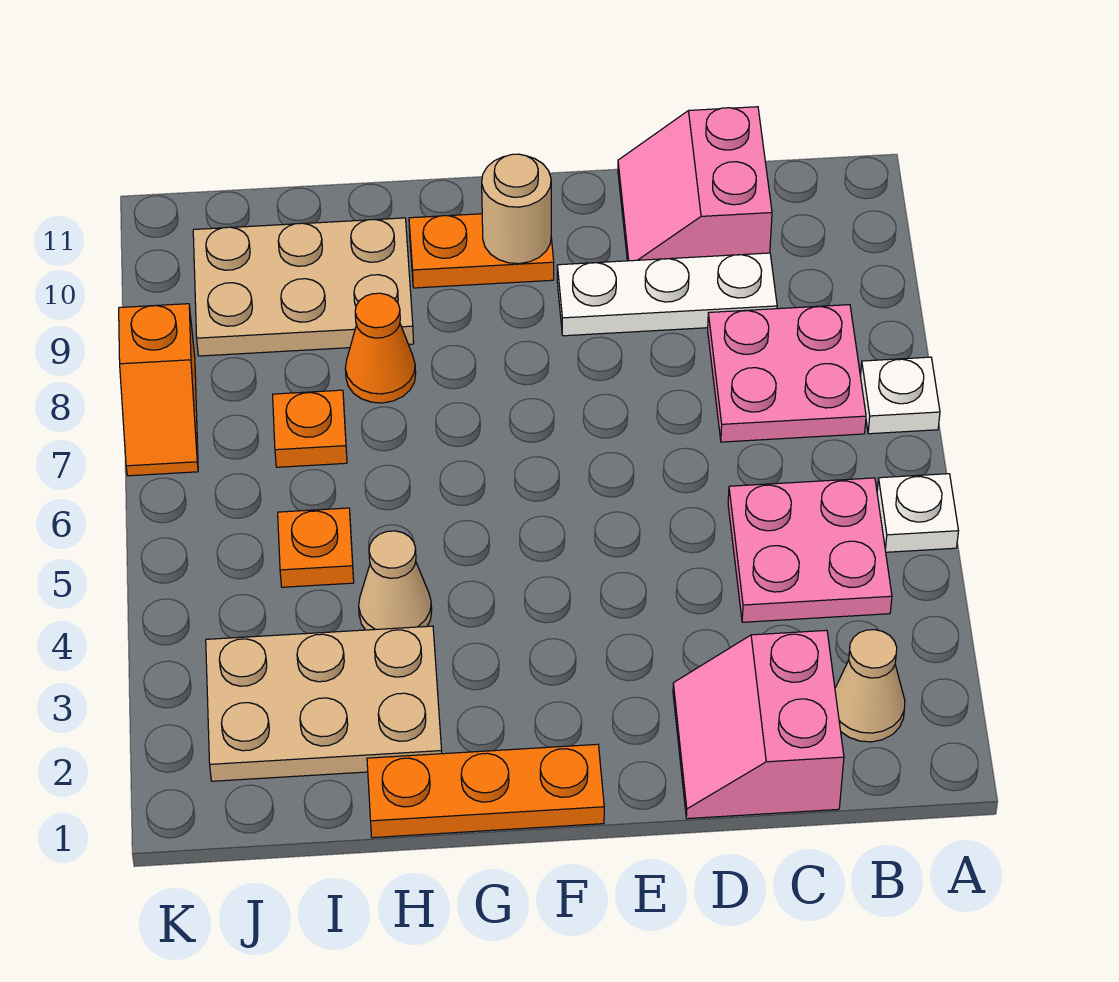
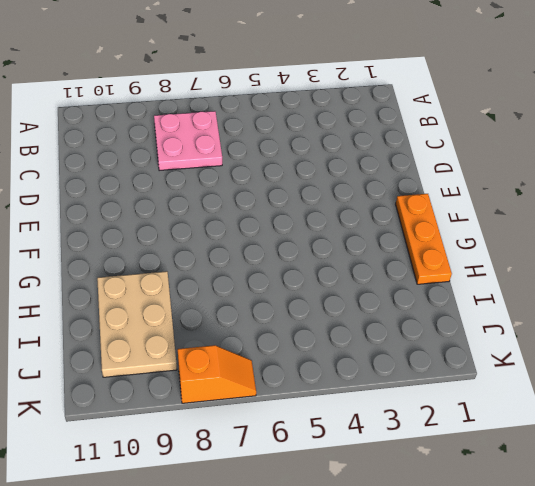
none -> white 1x1 plate [877,474,958,552]
none -> white 1x1 plate [861,357,940,434]
none -> tan 1x1 cone [835,630,905,742]

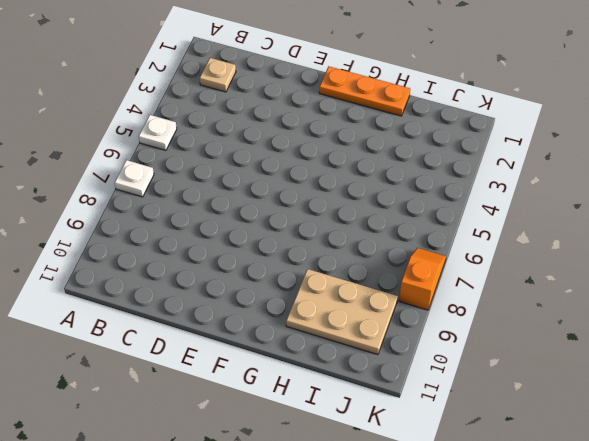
tan 1x1 plate [200,58,236,92] -> tan 1x1 cone [835,630,905,742]
none -> pink 2x2 plate [728,478,892,622]
none -> pink 2x2 plate [708,305,866,442]
none -> pink 2x2 slope [673,630,844,819]

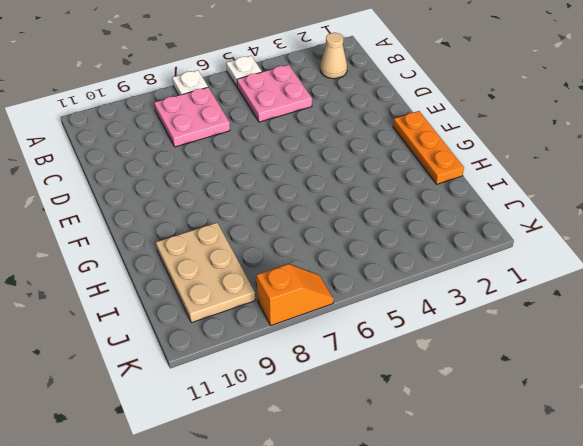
none -> pink 2x2 slope [673,630,844,819]
none -> white 1x3 plate [557,253,777,336]
none -> pink 2x2 slope [618,107,772,261]

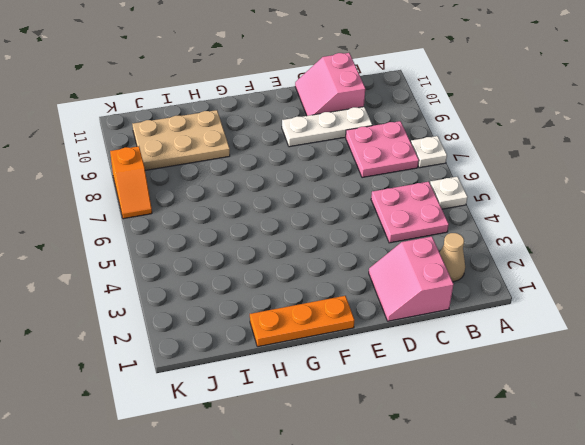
none -> orange 1x2 plate [409,214,554,288]
none -> tan 2x3 plate [206,626,442,781]
none -> tan 1x1 cone [359,531,432,630]

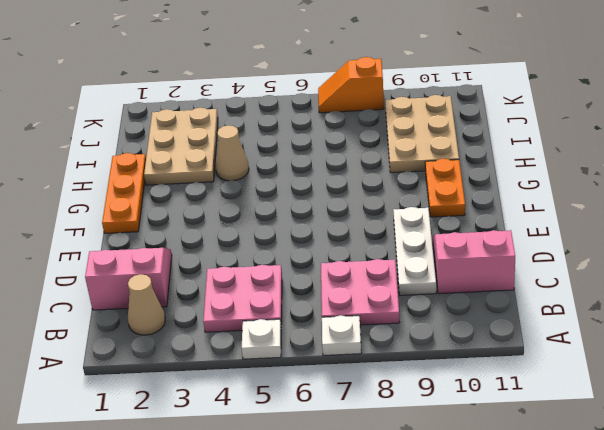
none -> orange 1x1 cone [345,293,416,403]
none -> orange 1x1 plate [278,508,354,587]
none -> orange 1x1 plate [273,390,347,467]

